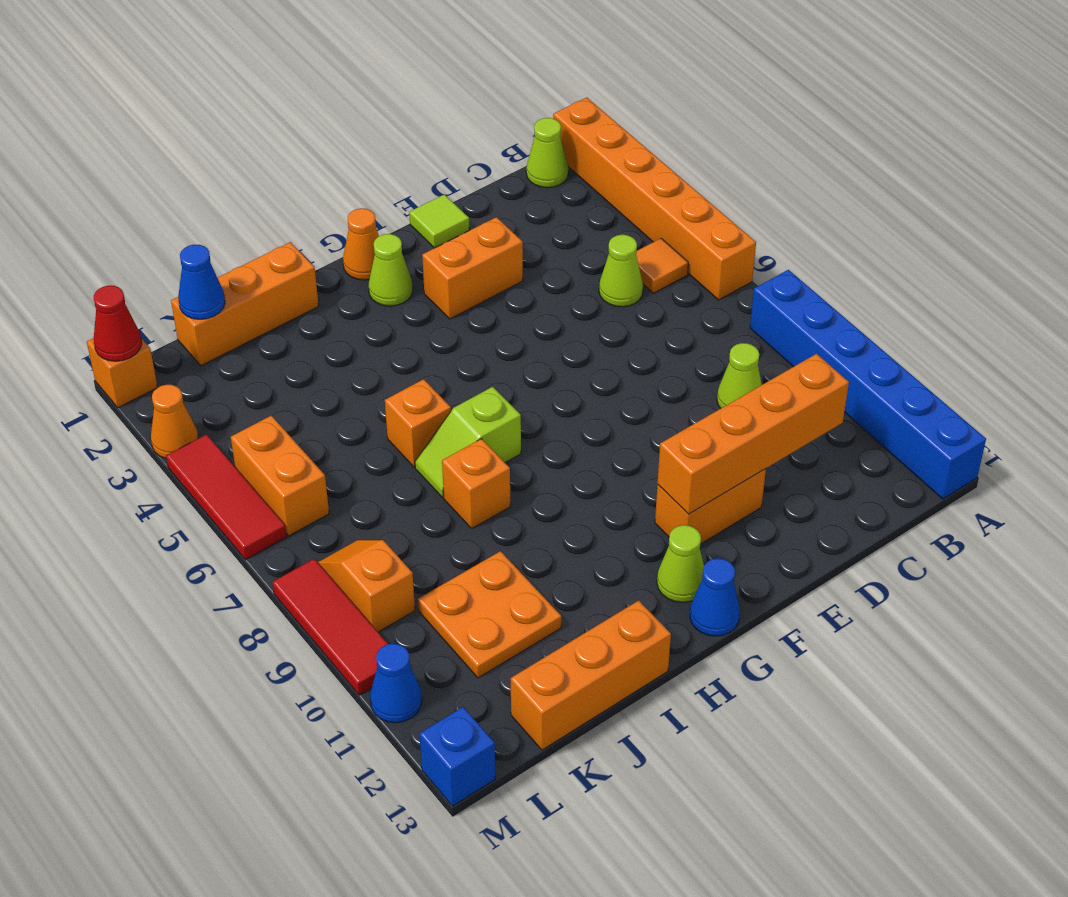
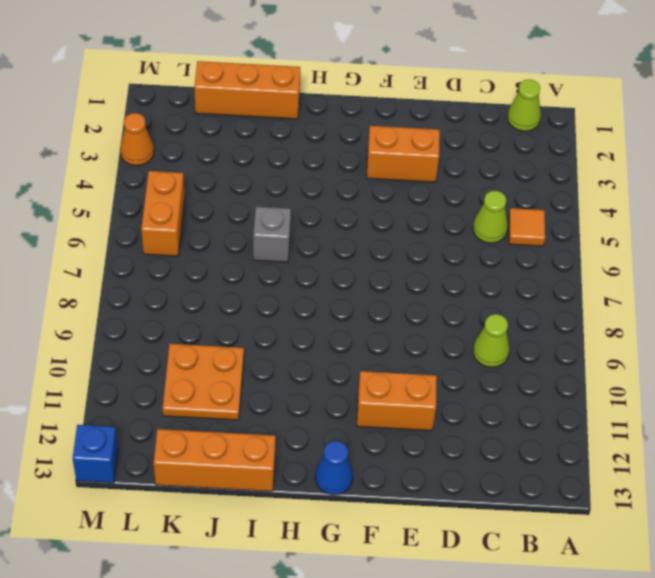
grey 1x1 brick [253,207,291,262] -> orange 1x1 brick [385,379,451,467]
none -> orange 1x6 brick [553,97,756,300]
none -> blue 1x6 brick [750,270,986,499]
none -> lime 1x1 tile [409,194,469,248]
none -> orange 1x1 cone [343,208,379,280]

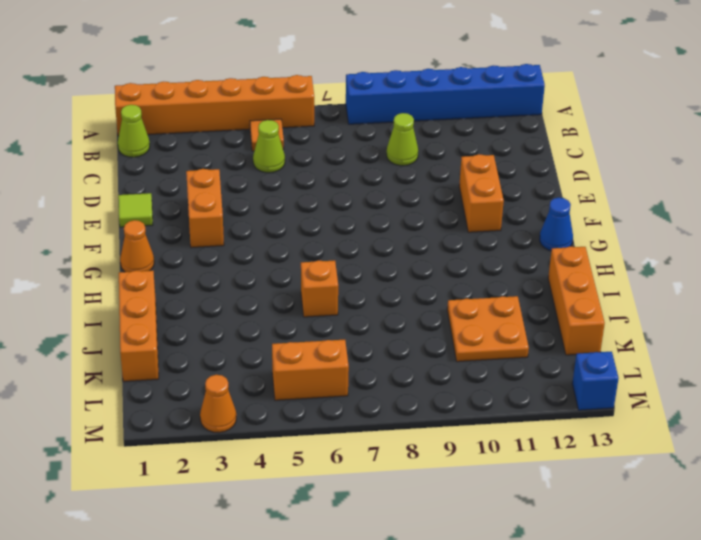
none -> lime 1x1 cone [368,234,413,306]
none -> lime 1x1 cone [657,525,704,603]
none -> lime 1x2 slope [415,387,521,498]
none -> orange 1x1 brick [442,439,510,528]

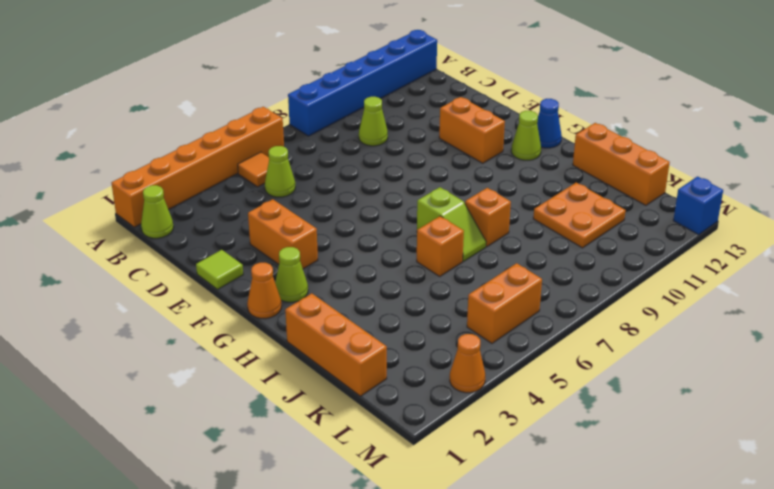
none -> orange 1x2 slope [318,540,415,632]
none -> orange 1x1 brick [87,338,158,408]
none -> red 1x3 tile [166,435,287,560]
none -> red 1x3 tile [272,559,388,695]

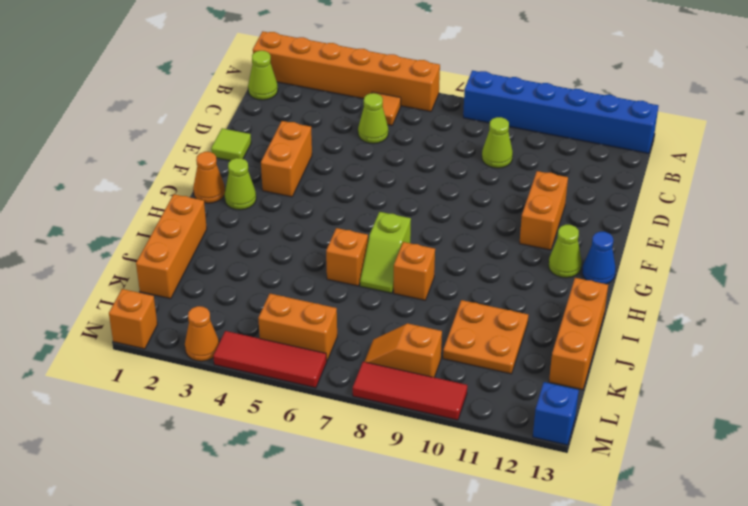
none -> blue 1x1 cone [370,644,422,723]
none -> orange 1x4 brick [658,354,849,514]
none -> blue 1x1 cone [178,244,225,319]
none -> red 1x1 cone [94,286,142,361]

